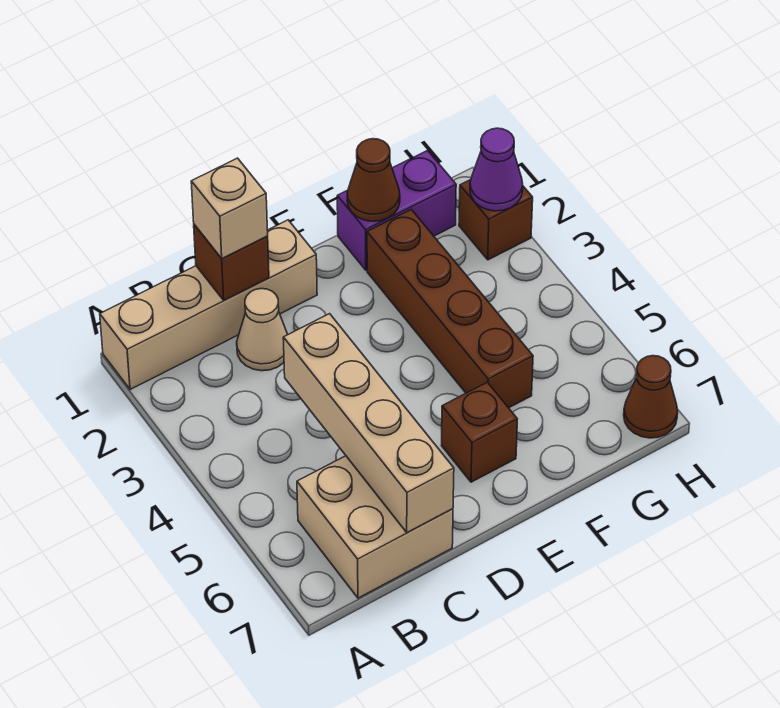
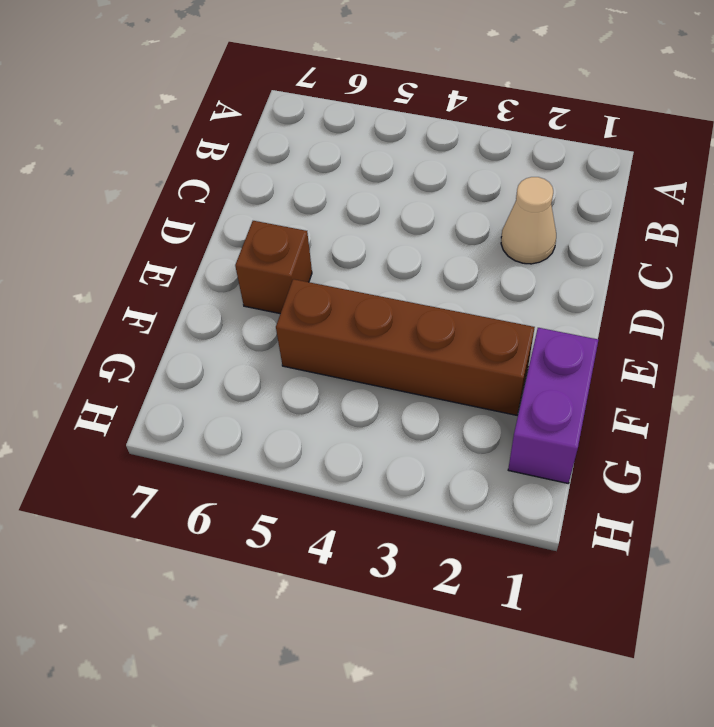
none -> tan 1x4 brick [100,220,317,390]
none -> tan 2x2 brick [297,456,453,598]
none -> brown 1x1 brick [459,180,533,260]

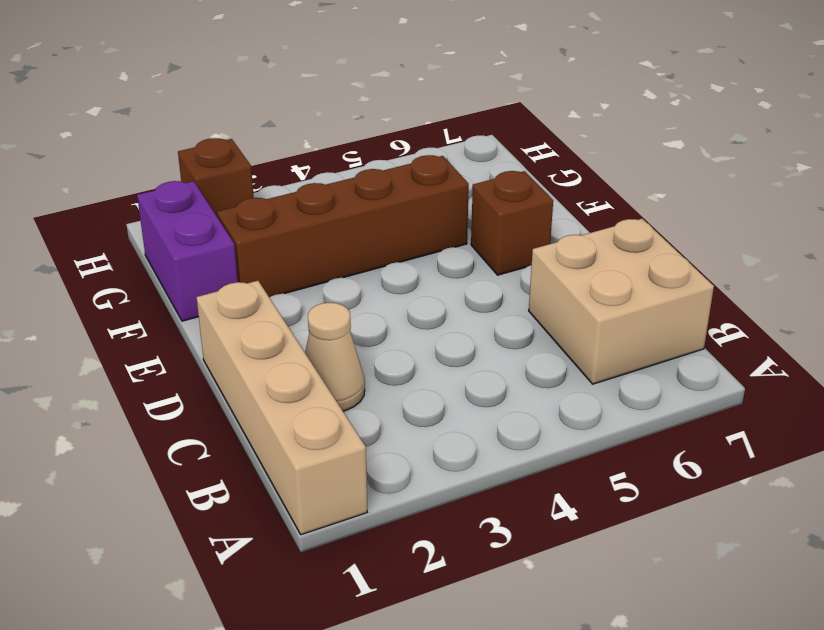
none -> brown 1x1 cone [624,356,678,438]
none -> brown 1x1 brick [194,225,269,300]
none -> tan 1x4 brick [283,314,454,532]

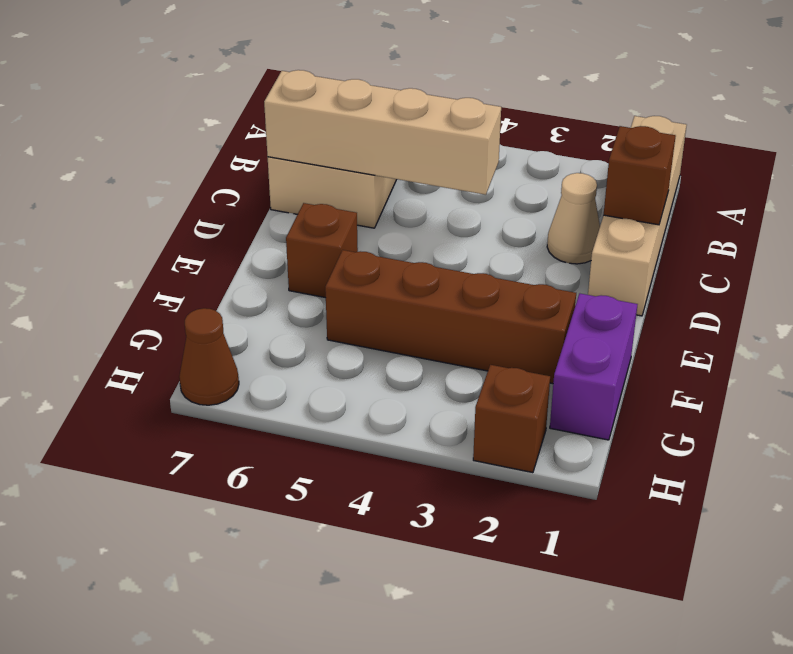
none -> brown 1x1 cone [347,139,400,221]
none -> purple 1x1 cone [470,128,523,211]
none -> tan 1x1 brick [191,158,268,258]

